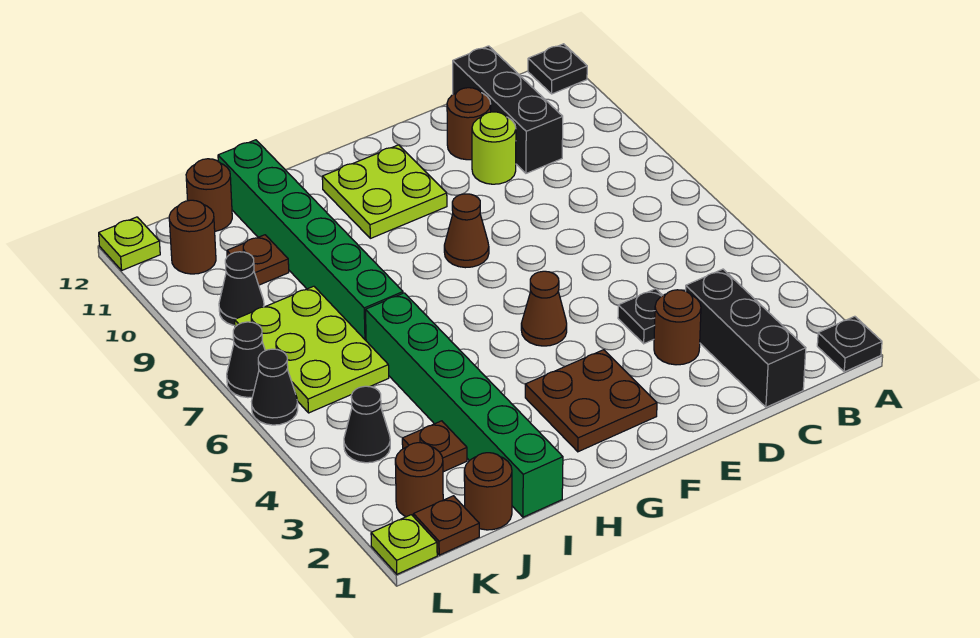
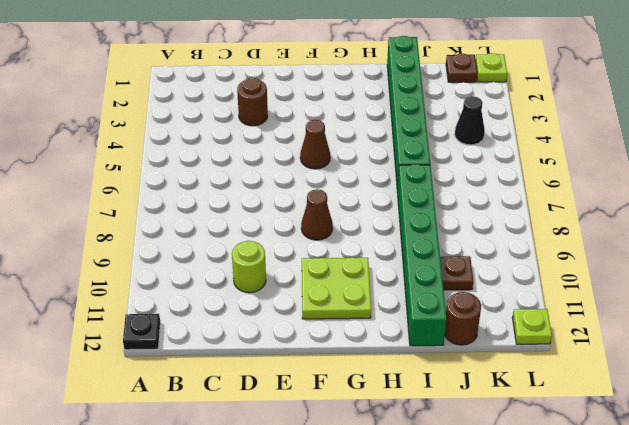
none -> black 1x1 plate [817,316,882,372]
none -> black 1x3 brick [686,269,806,407]
none -> black 1x3 brick [453,46,563,173]

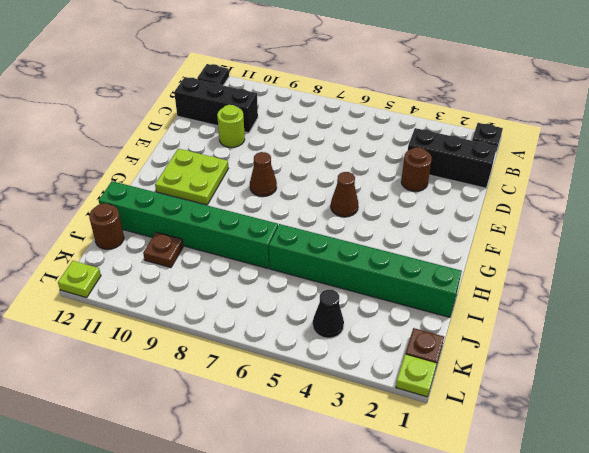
none -> black 1x1 plate [618,289,663,344]
none -> brown 1x1 round brick [447,88,491,160]
none -> brown 2x2 plate [525,350,657,452]

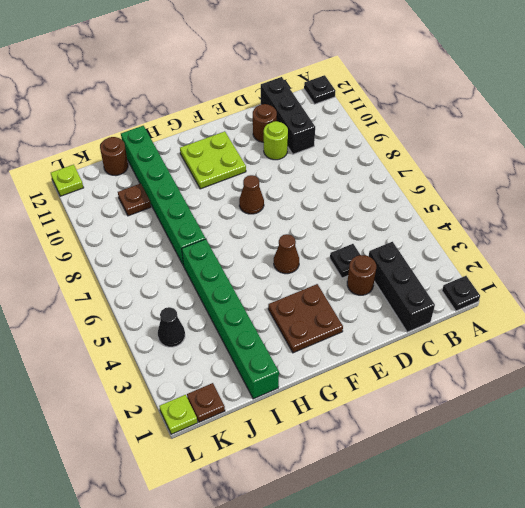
none -> brown 1x1 round brick [464,453,512,530]
none -> brown 1x1 plate [402,421,467,472]
none -> lime 2x3 plate [235,286,389,413]

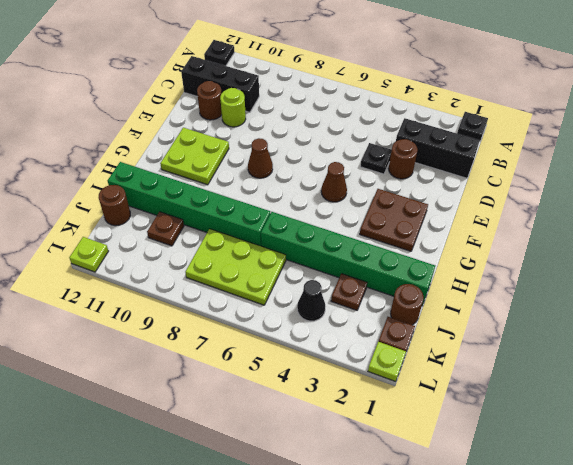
none -> brown 1x1 round brick [395,443,443,517]
none -> black 1x1 cone [219,252,264,326]
none -> brown 1x1 round brick [169,200,216,274]

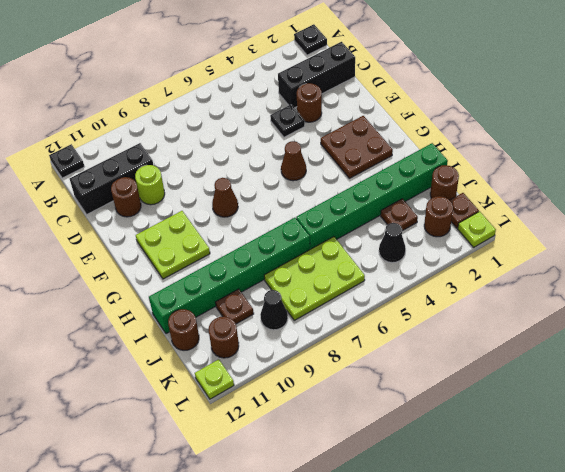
none -> black 1x1 cone [251,349,298,425]
none -> black 1x1 cone [227,322,265,398]

